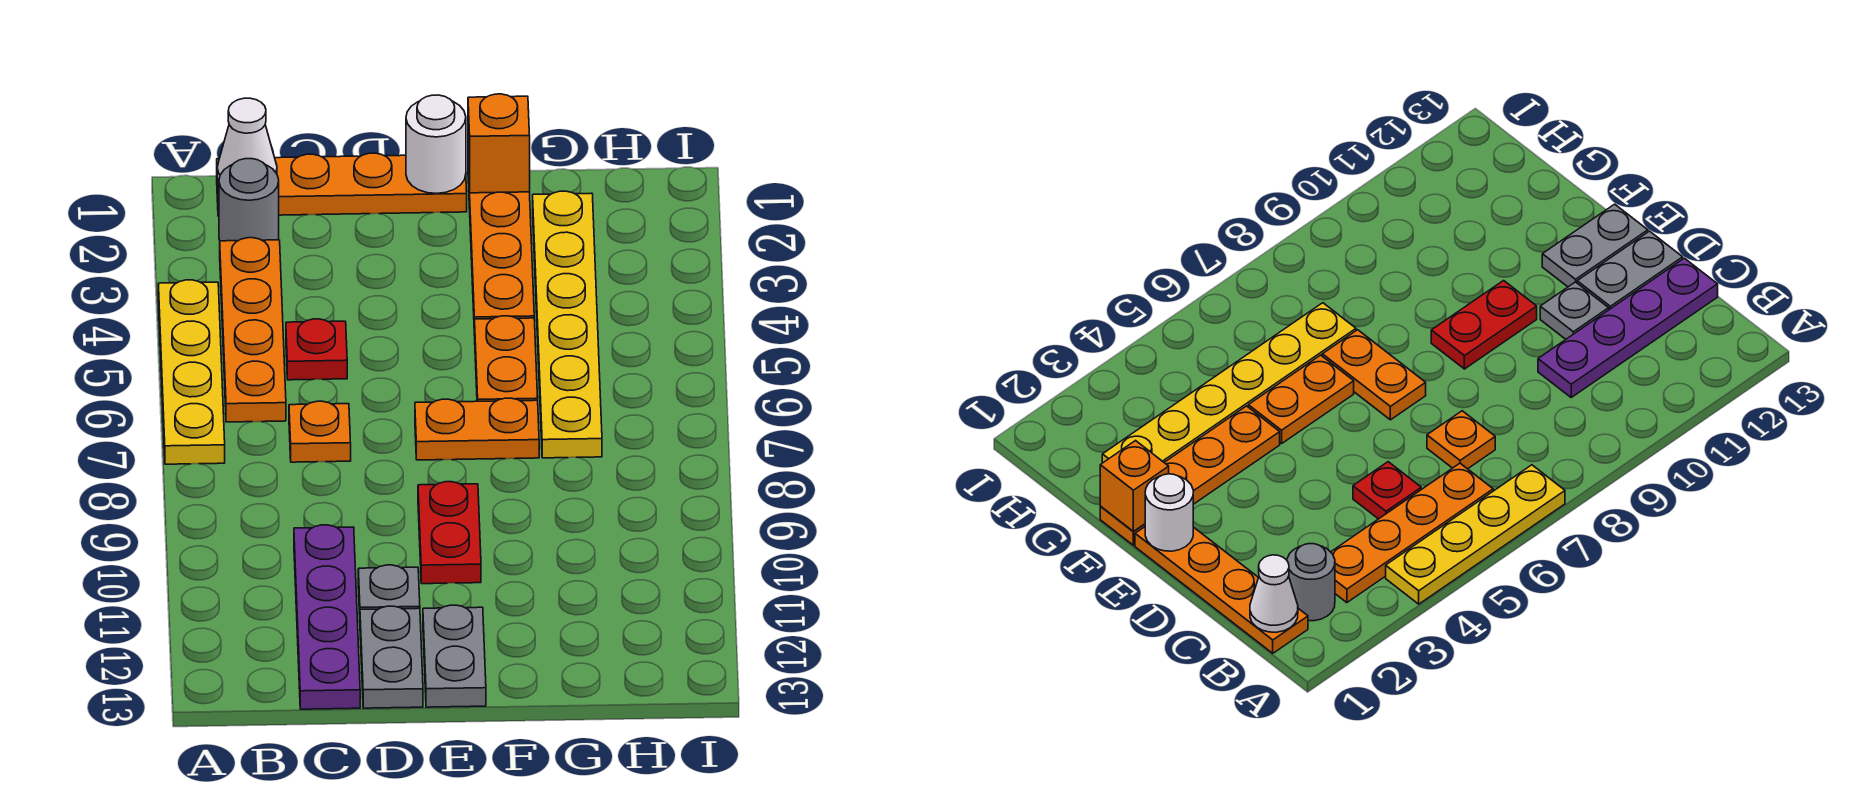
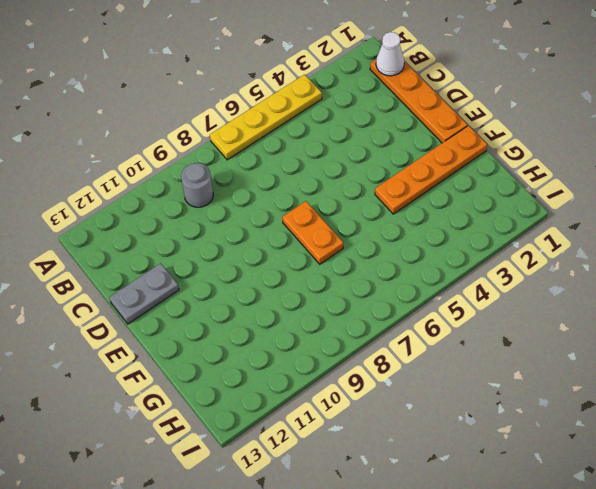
grey 1x1 round brick [181,163,213,207] -> grey 1x1 round brick moved to [219,159,279,241]
none -> orange 1x4 plate [220,238,286,422]
none -> red 1x1 plate [286,319,347,380]
none -> orange 1x1 plate [289,401,351,462]

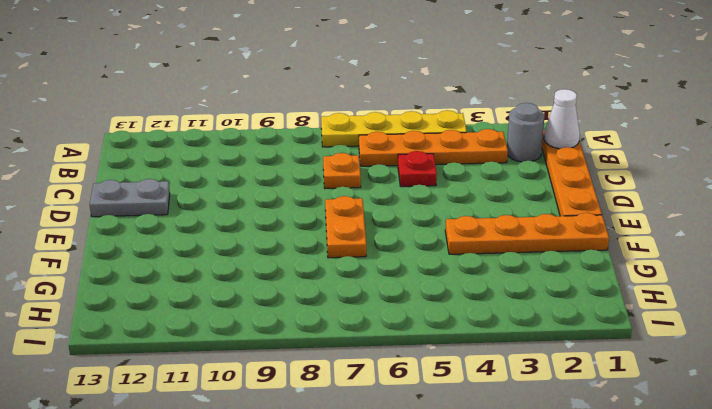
none -> purple 1x4 plate [294,525,360,709]
none -> grey 1x1 plate [358,565,420,614]
none -> red 1x2 plate [418,482,481,584]

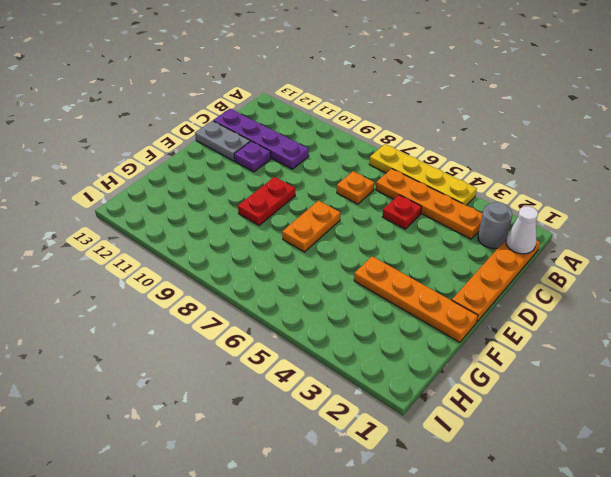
purple 1x1 plate [234,141,271,172] -> grey 1x1 plate [358,565,420,614]
red 1x2 plate [238,177,295,226] -> red 1x2 plate turned to [418,482,481,584]
none -> grey 1x2 plate [423,605,486,707]
none -> orange 1x2 plate [475,316,538,401]
none -> yellow 1x6 plate [533,191,602,458]

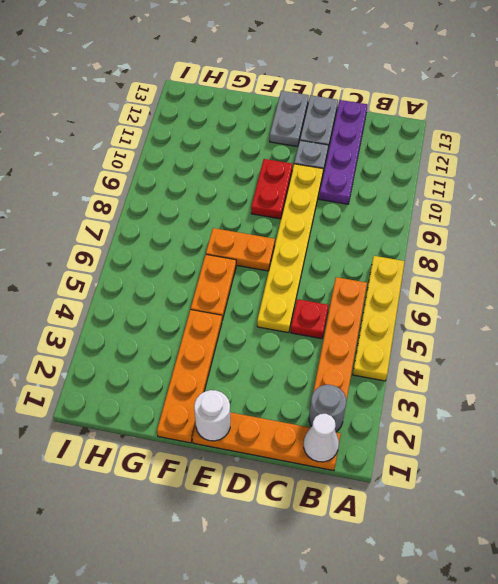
yellow 1x6 plate [257,164,323,333] -> yellow 1x6 plate moved to [533,191,602,458]
none -> orange 1x1 plate [289,401,351,462]
none -> orange 1x1 brick [468,94,530,193]

